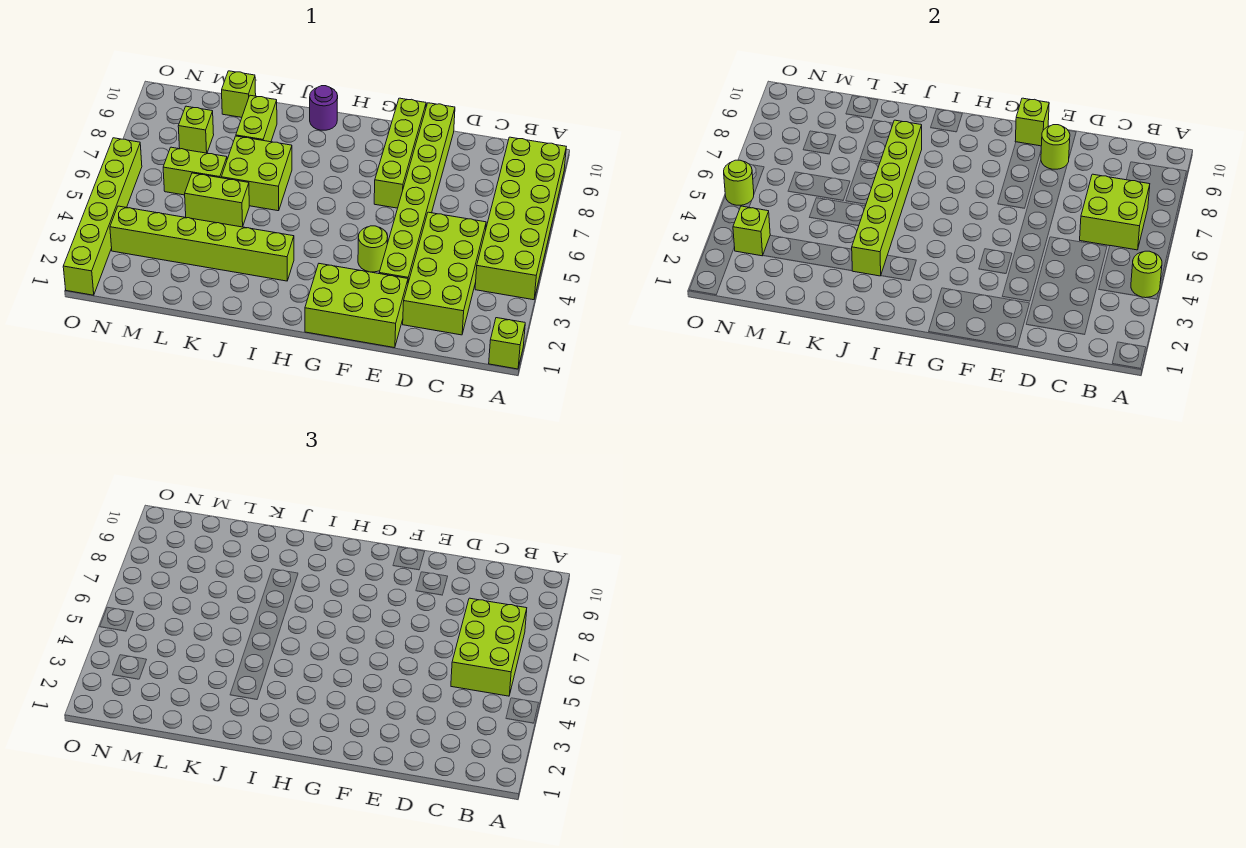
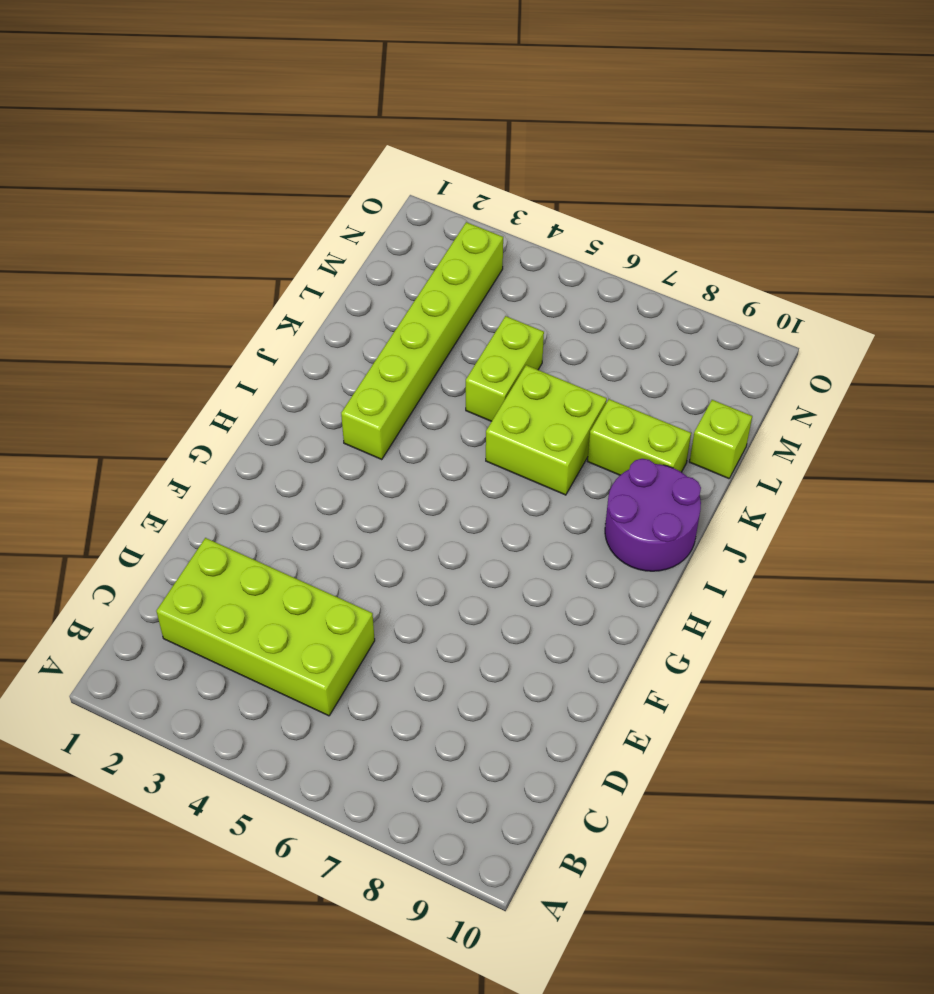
purple 2x2 round brick [605,459,701,571] -> purple 1x1 round brick [310,86,338,130]
none -> lime 1x1 brick [489,318,525,369]
none -> lime 2x6 brick [475,137,566,300]
none -> lime 2x3 brick [305,264,408,348]

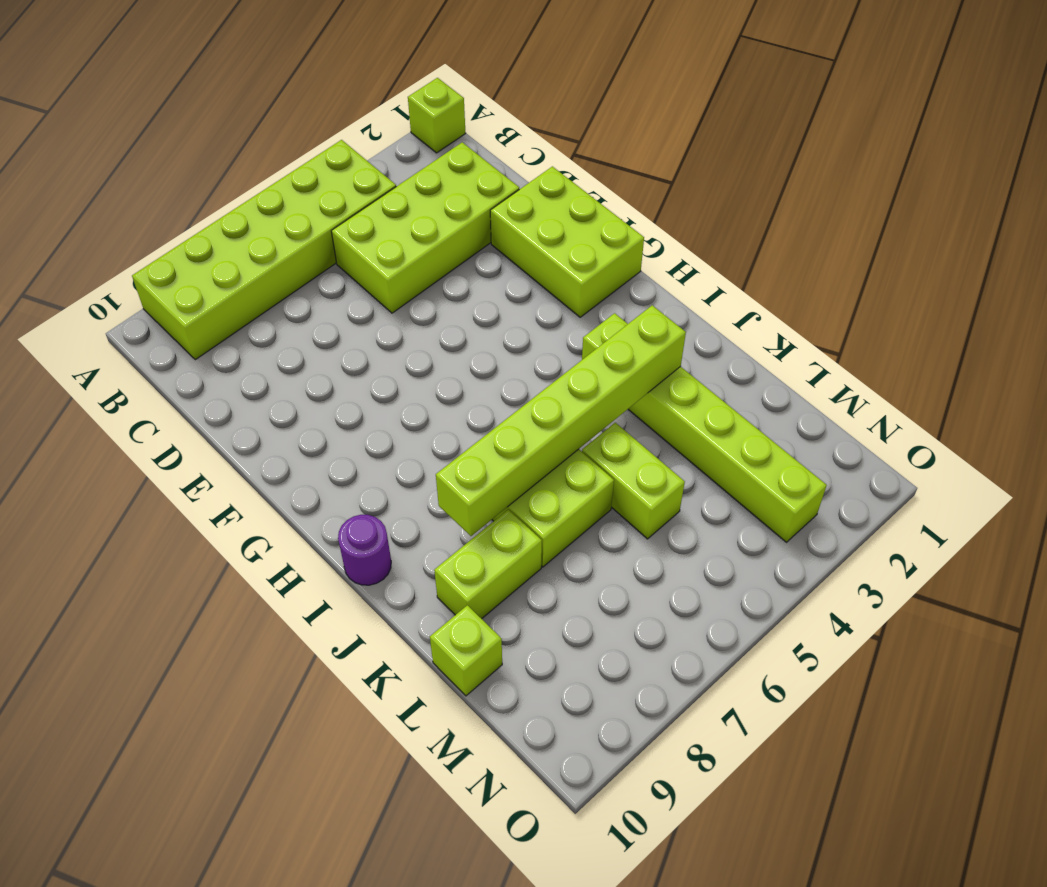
none -> lime 1x8 brick [379,103,455,283]
none -> lime 1x1 round brick [358,226,388,272]
none -> lime 1x4 brick [374,98,426,208]

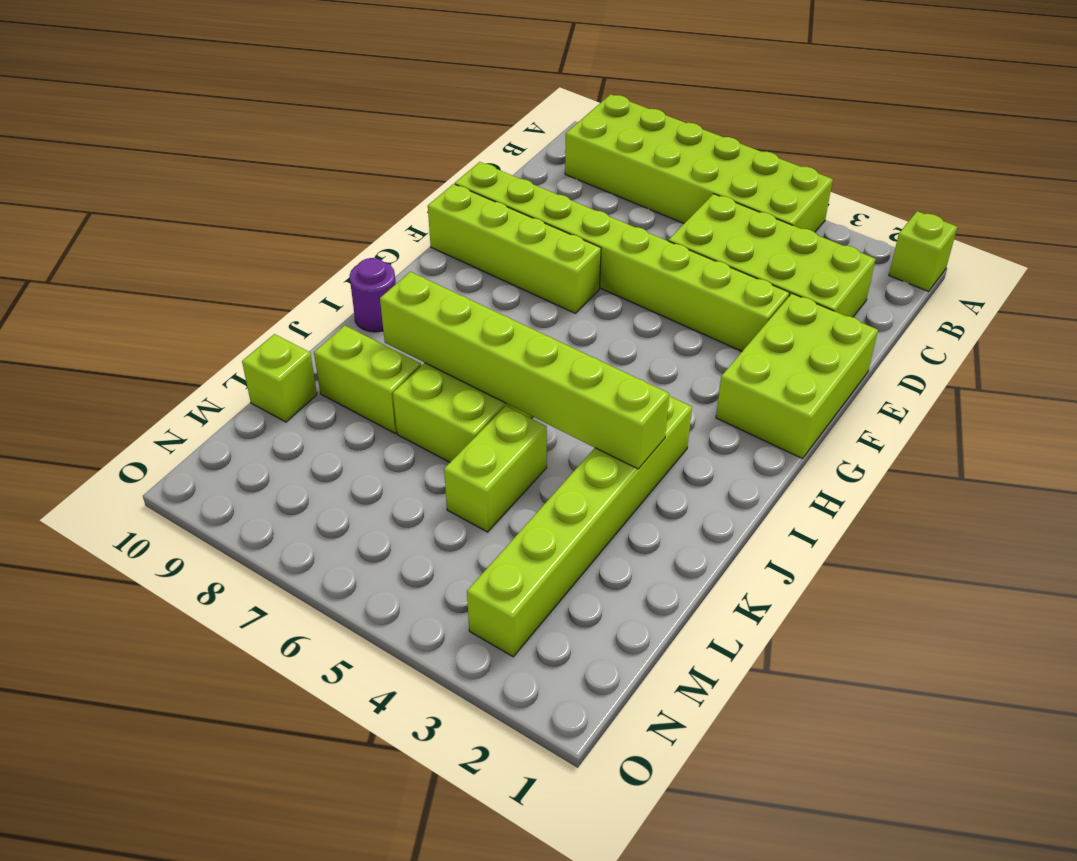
none -> lime 1x1 round brick [358,226,388,272]
none -> lime 1x2 brick [163,147,227,195]
none -> lime 1x1 brick [178,106,214,153]

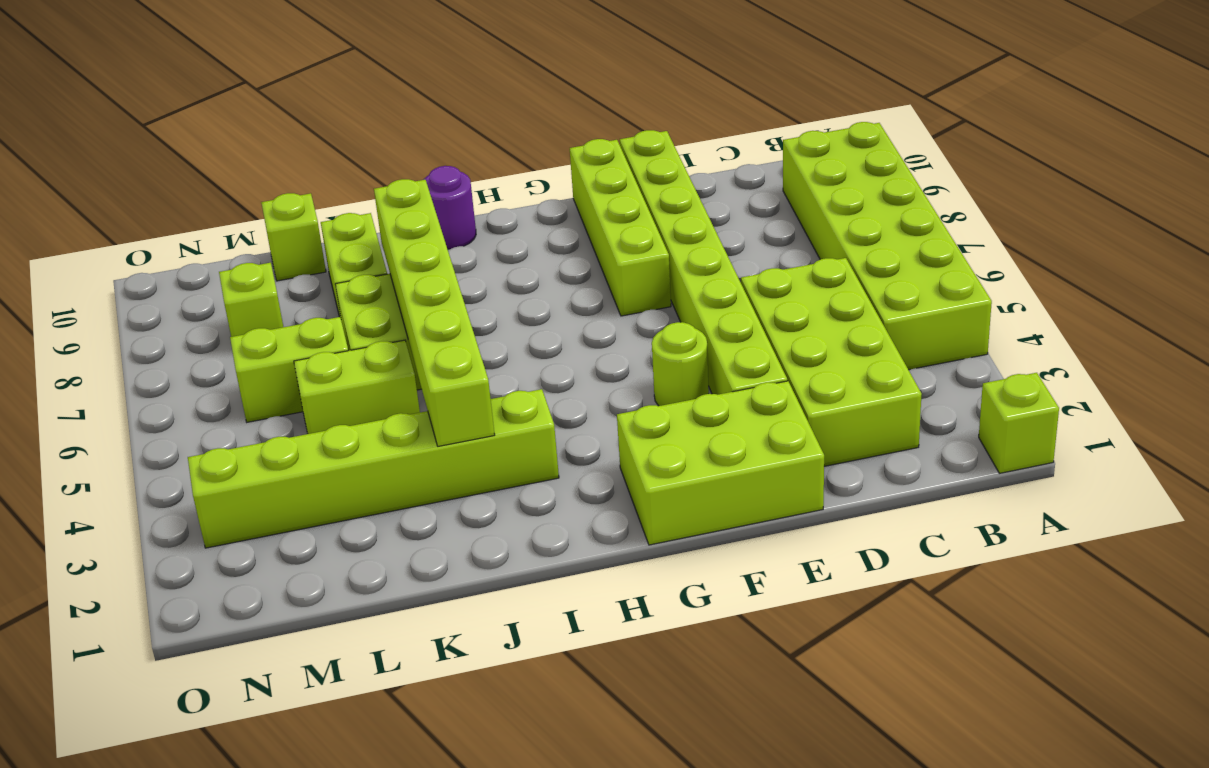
none -> lime 1x6 brick [63,138,142,295]
none -> lime 1x1 round brick [1131,251,1162,298]
none -> lime 2x2 brick [1080,174,1150,250]

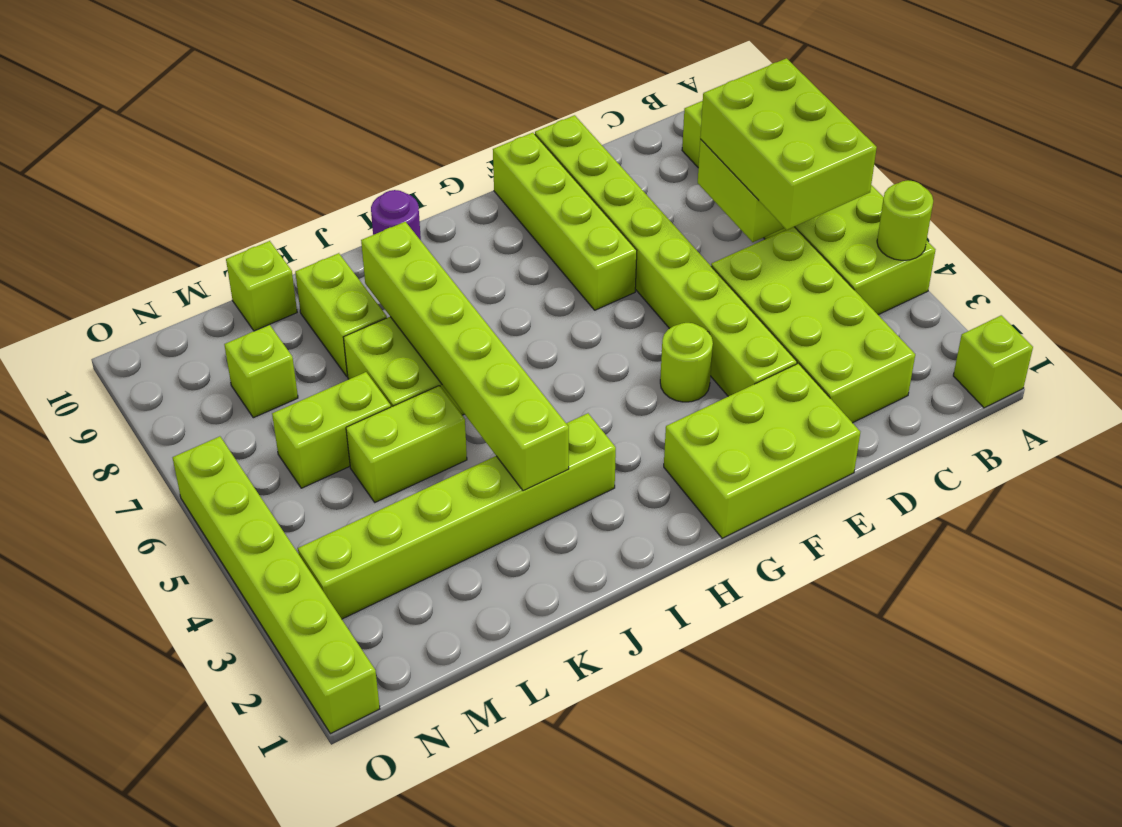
none -> lime 1x1 round brick [1041,125,1070,169]
none -> lime 1x1 brick [1015,98,1049,146]
none -> lime 1x1 brick [733,206,770,256]

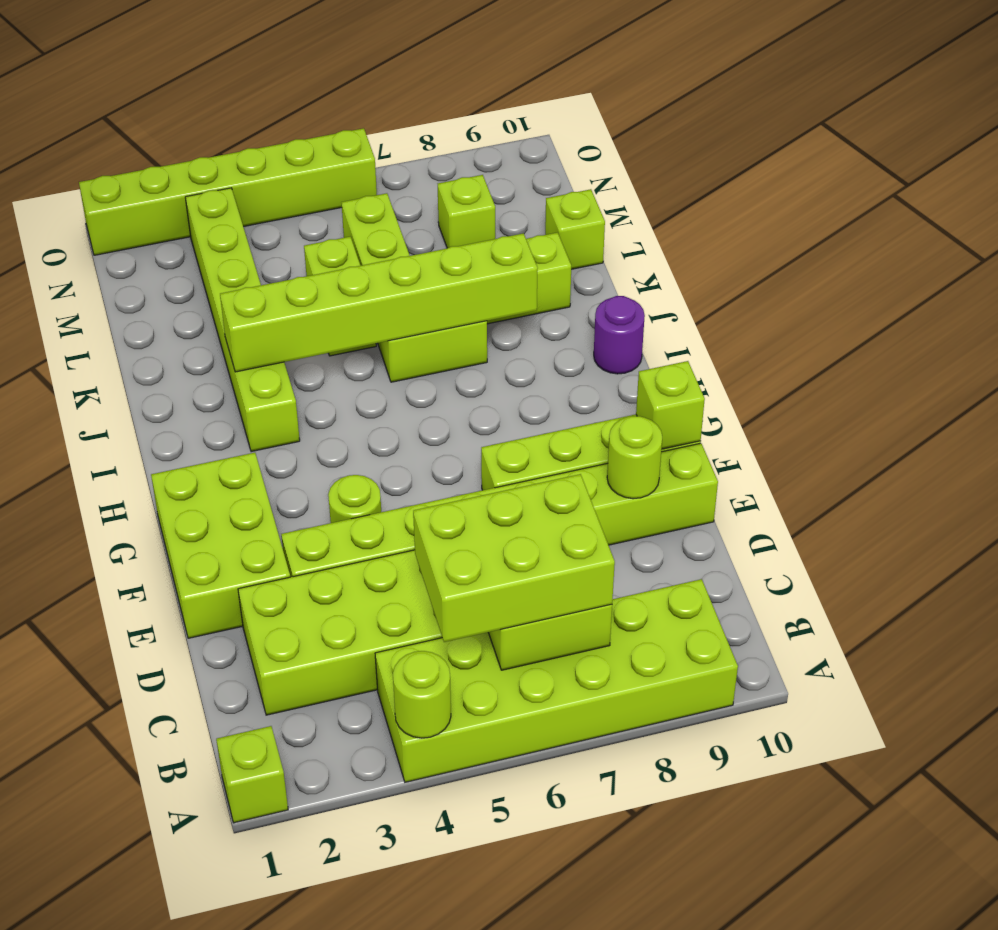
none -> lime 1x1 brick [733,206,770,256]
none -> lime 1x1 round brick [724,160,754,205]

